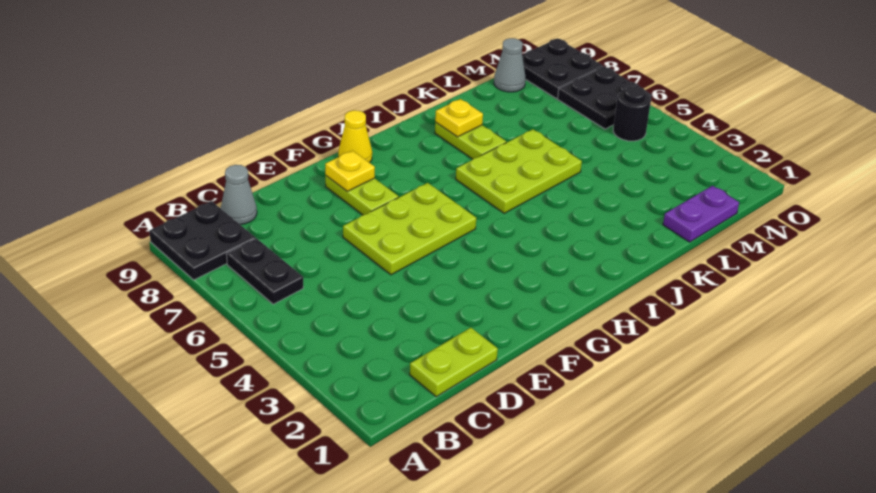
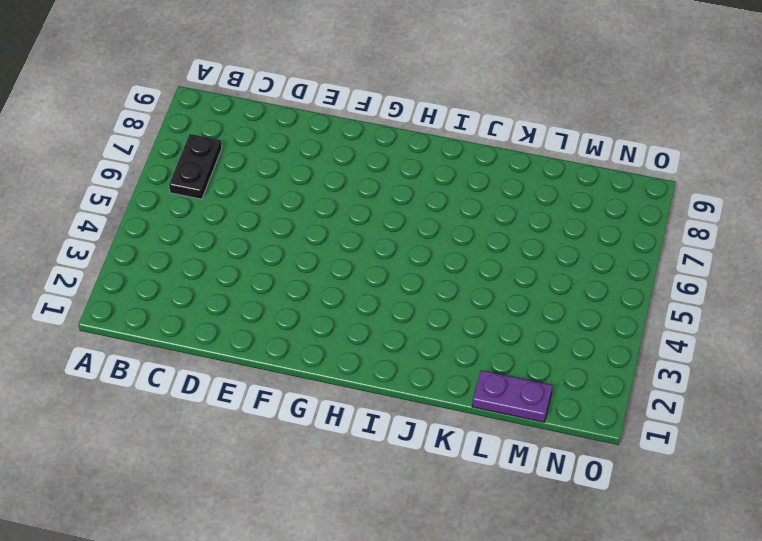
none -> black 2x2 plate [149,201,256,280]
none -> lime 1x2 plate [410,328,498,397]
none -> grey 1x1 cone [221,165,257,224]

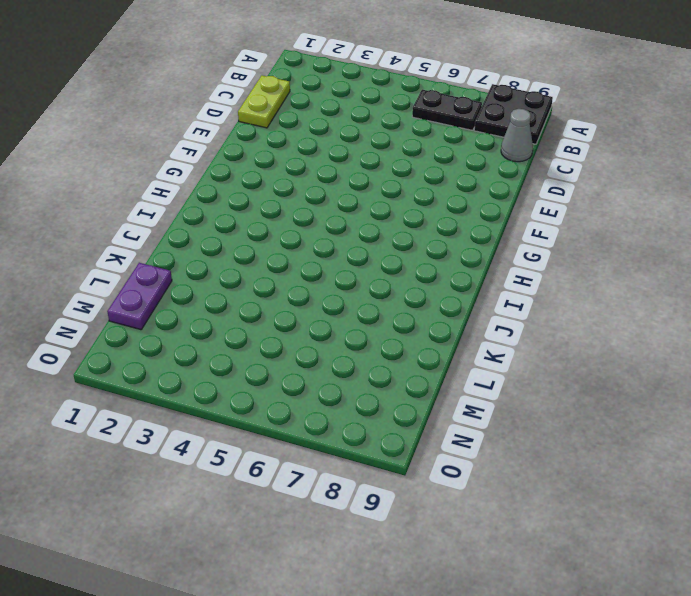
none -> lime 2x3 plate [343,183,476,275]
none -> lime 1x2 plate [325,176,399,215]
none -> yellow 1x1 cone [338,110,372,163]

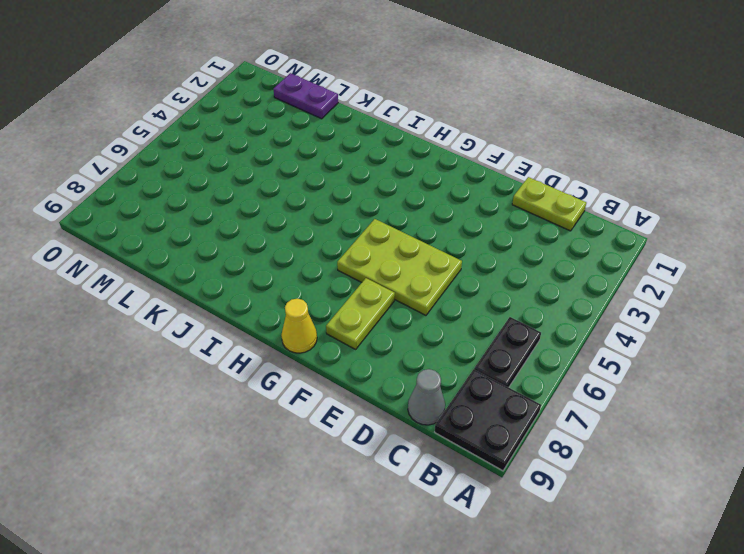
none -> lime 2x3 plate [456,129,582,213]
none -> lime 1x2 plate [435,122,506,159]
none -> grey 1x1 cone [494,38,526,92]

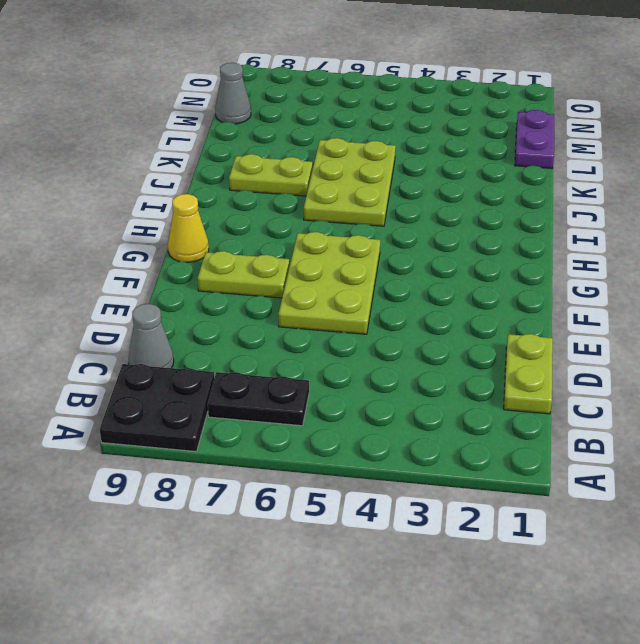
none -> black 1x1 round brick [613,86,651,141]
none -> black 2x2 plate [558,66,652,129]
none -> black 2x2 plate [522,38,603,99]

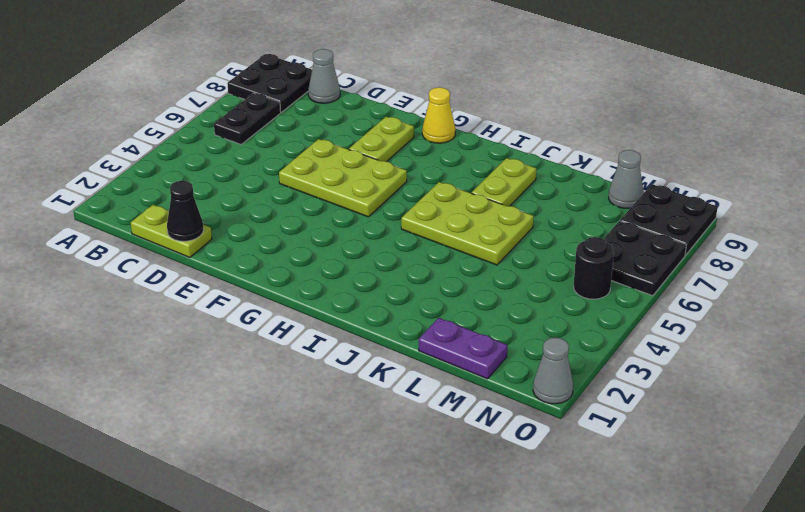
black 1x1 cone [167,181,204,241] -> none
grey 1x1 cone [533,338,573,404] -> none
none -> yellow 1x1 plate [325,151,375,191]
none -> yellow 1x1 plate [435,99,483,137]

